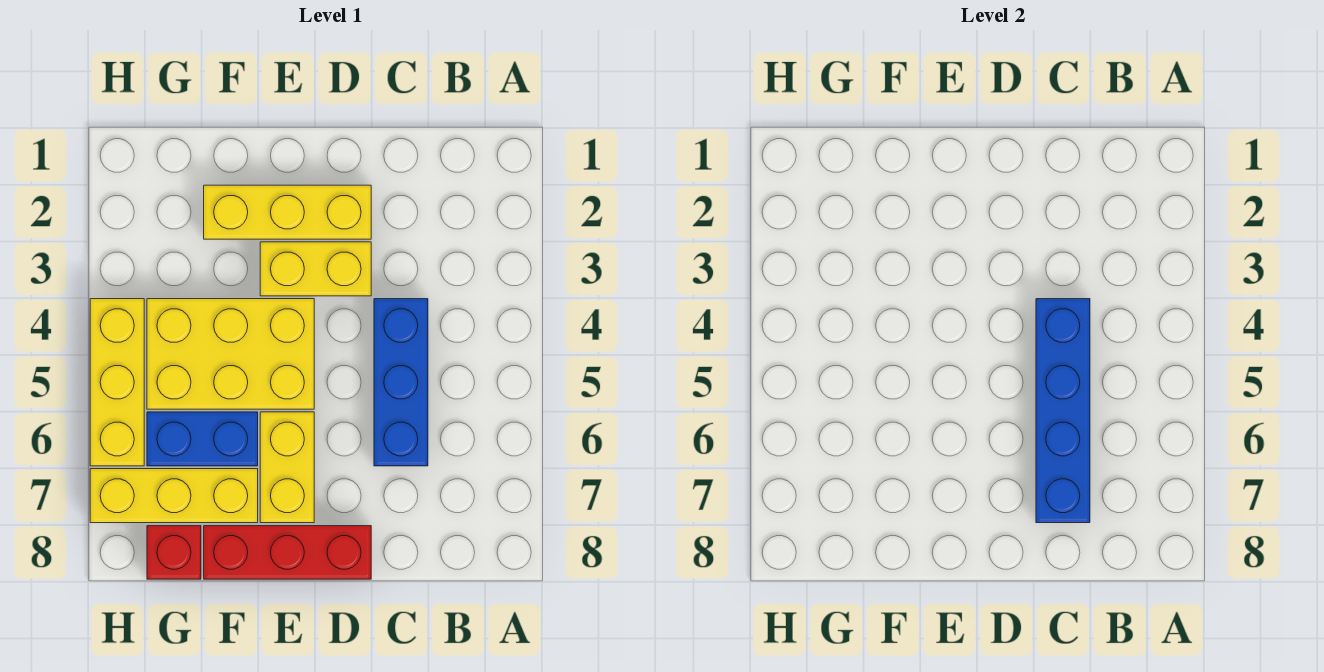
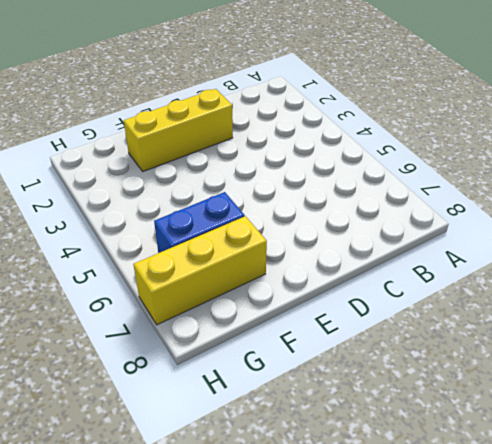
none -> blue 1x3 brick [374,299,428,466]
none -> yellow 1x2 brick [260,242,371,296]

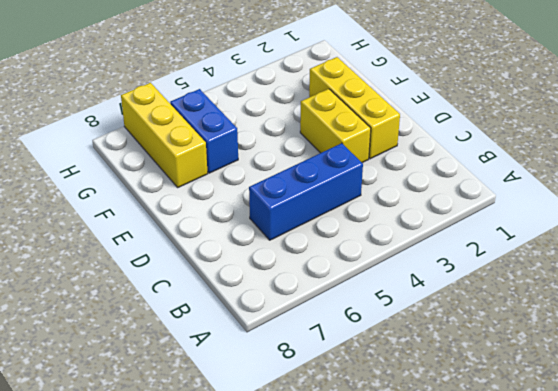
none -> red 1x3 brick [204,526,371,579]
none -> yellow 2x3 brick [147,299,314,409]

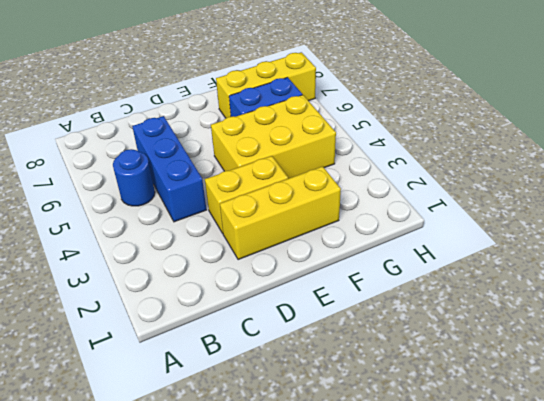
blue 1x1 round brick [113,149,155,206] -> none
none -> red 1x3 brick [204,526,371,579]
none -> yellow 1x2 brick [260,412,314,523]

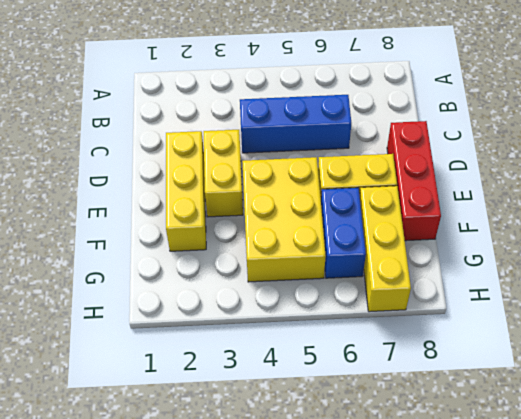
none -> red 1x1 brick [147,526,201,579]
none -> yellow 1x3 brick [90,299,144,466]

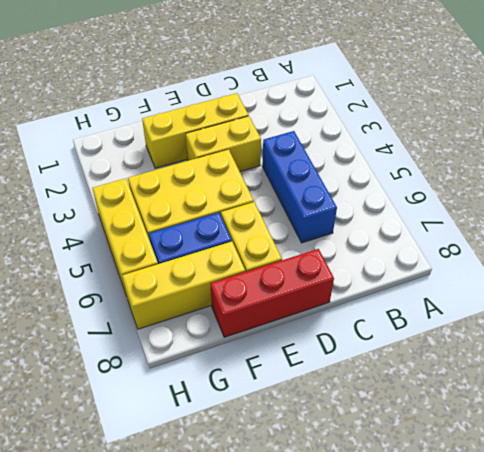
none -> red 1x1 brick [147,526,201,579]
none -> blue 1x4 brick [1036,299,1090,523]

